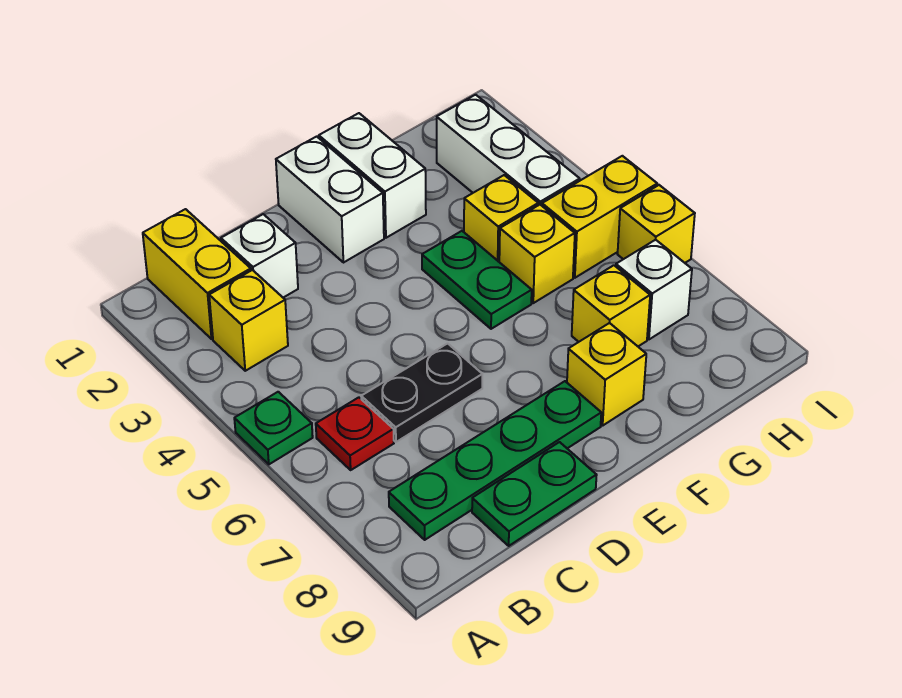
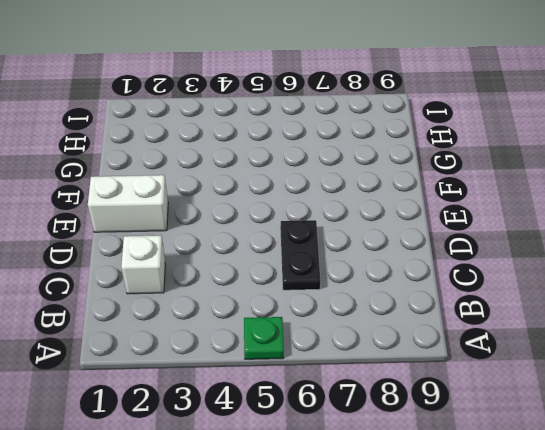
none -> yellow 1x2 brick [143,209,251,339]
none -> yellow 1x1 brick [209,270,288,371]
none -> red 1x1 plate [316,397,394,470]

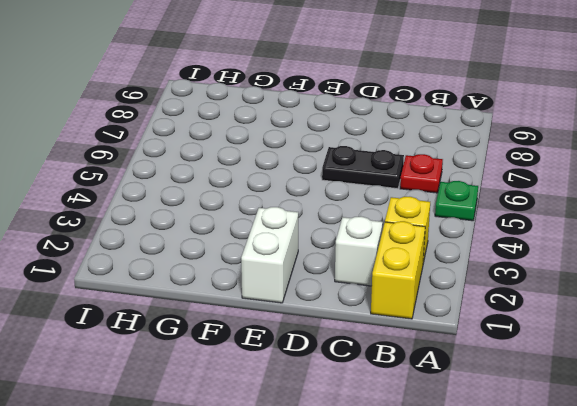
none -> green 1x4 plate [389,381,601,540]
none -> green 1x2 plate [472,442,597,546]
none -> white 1x2 brick [319,113,426,238]

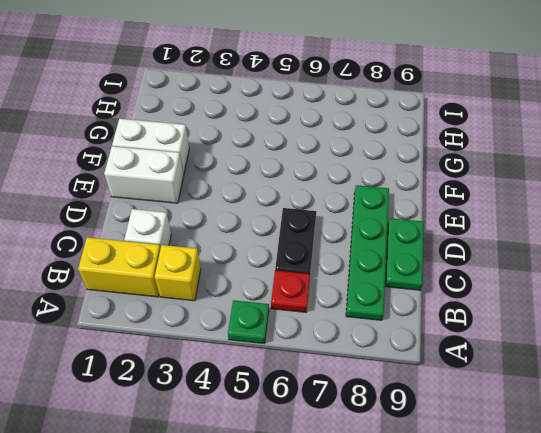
none -> green 1x2 plate [422,231,532,329]
none -> yellow 1x1 brick [567,323,646,426]
none -> yellow 1x1 brick [464,175,538,262]

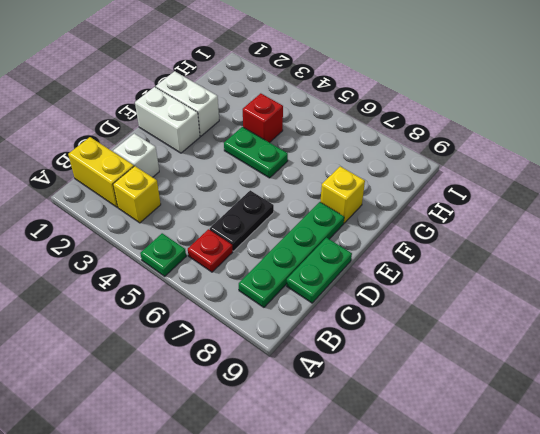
red 1x1 brick [243,93,283,143] -> yellow 1x1 brick [464,175,538,262]
none -> yellow 1x1 brick [499,205,575,303]
none -> yellow 1x1 brick [572,265,650,346]
none -> white 1x3 brick [437,95,580,206]

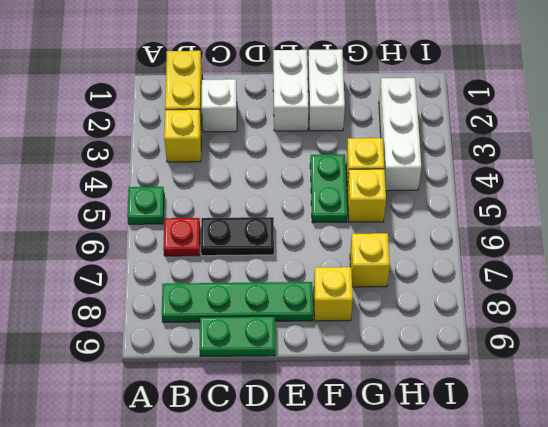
none -> yellow 1x2 brick [542,156,657,278]
none -> white 1x1 brick [616,240,692,339]
none -> yellow 1x1 brick [618,185,695,263]

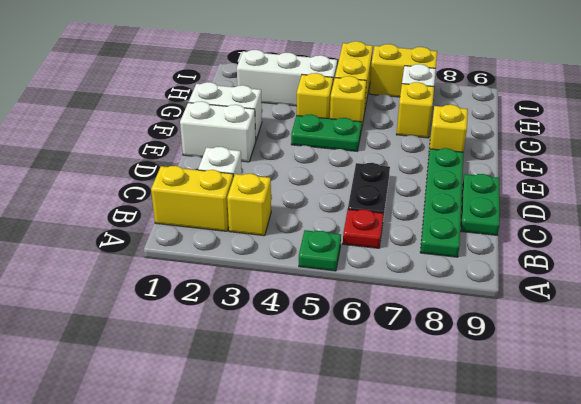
yellow 1x2 brick [370,44,437,97] -> yellow 1x1 brick [618,185,695,263]

